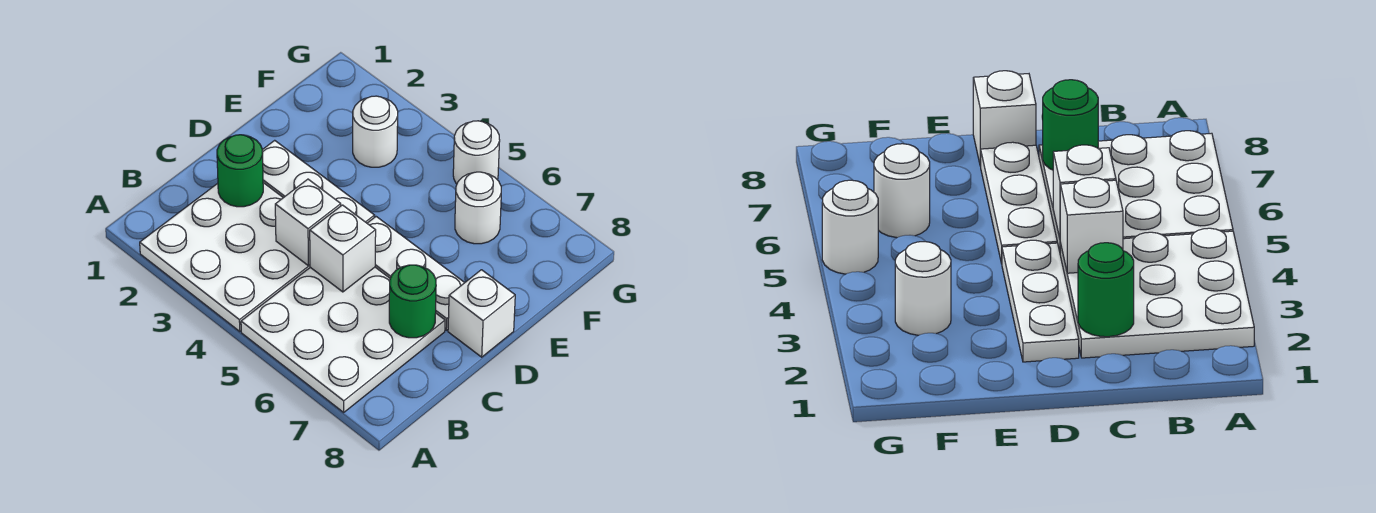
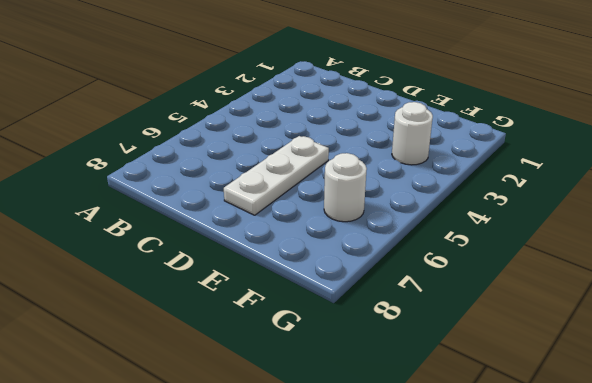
none -> white 3x3 plate [140,183,310,331]
none -> white 3x3 plate [241,267,445,412]
none -> white 1x3 plate [262,140,375,223]

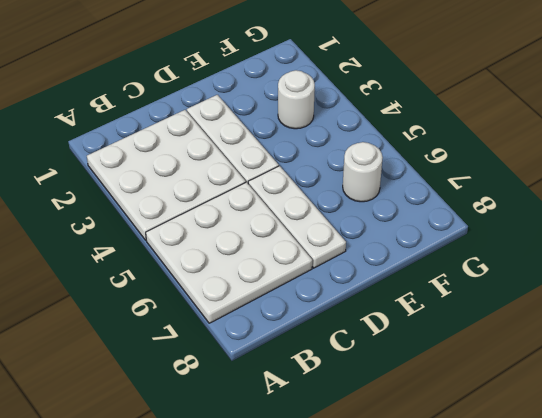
none -> white 1x1 brick [448,270,515,357]
none -> white 1x1 round brick [453,121,500,184]
none -> green 1x1 round brick [217,135,263,207]

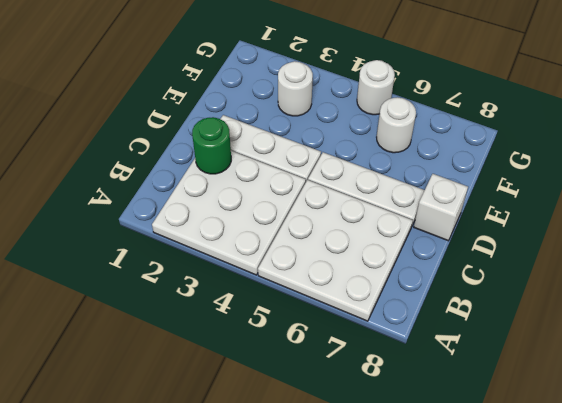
none -> white 1x1 brick [275,179,341,266]
none -> white 1x1 brick [310,205,376,292]
none -> green 1x1 round brick [389,265,436,338]

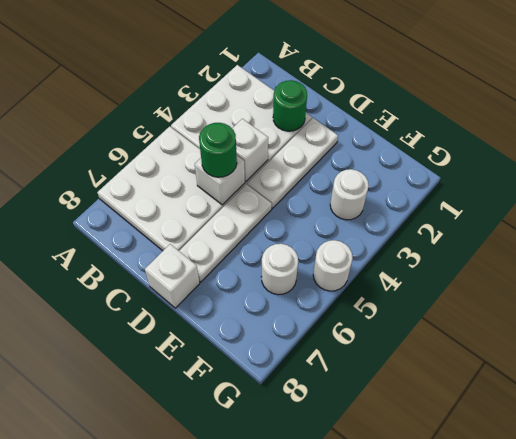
green 1x1 round brick [199,123,237,177] -> green 1x1 round brick moved to [389,265,436,338]

